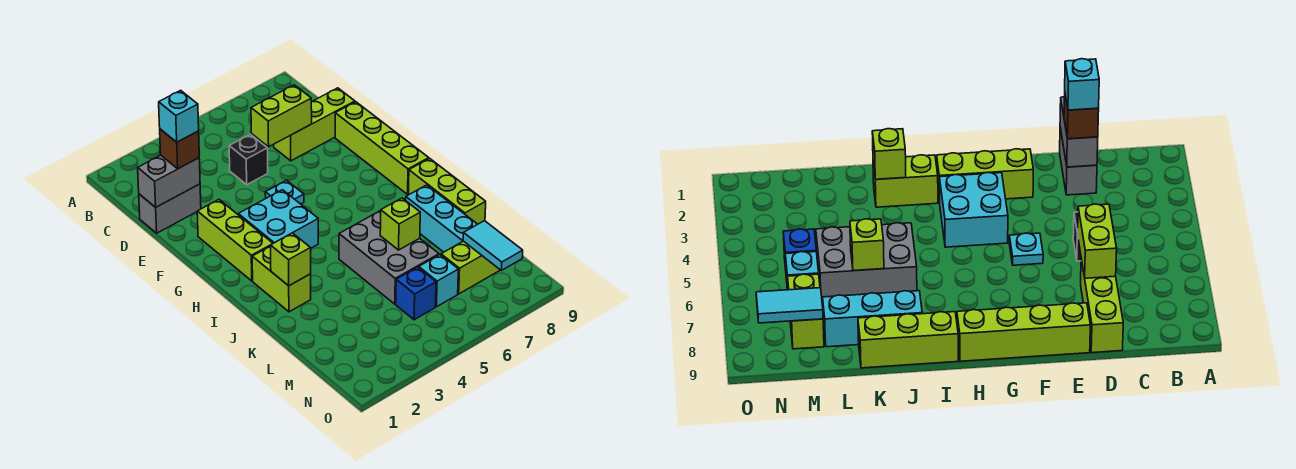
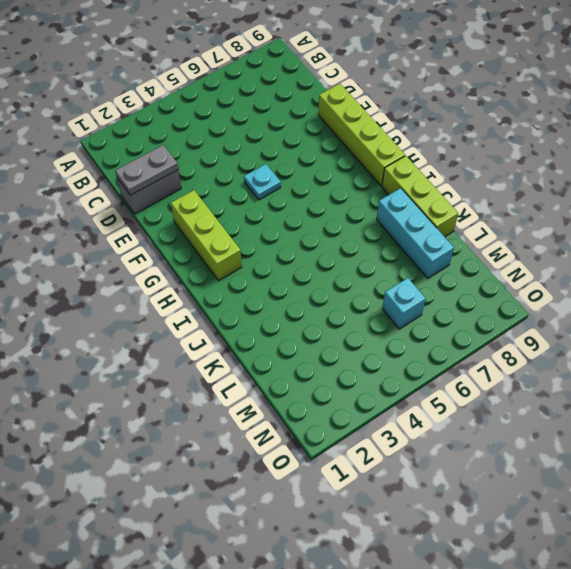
grey 1x2 plate [115,145,178,195] -> grey 1x2 brick [138,155,200,207]
none -> black 1x1 brick [229,134,268,184]
none -> lime 1x3 brick [274,88,355,161]
none -> cyan 2x2 brick [238,190,318,248]

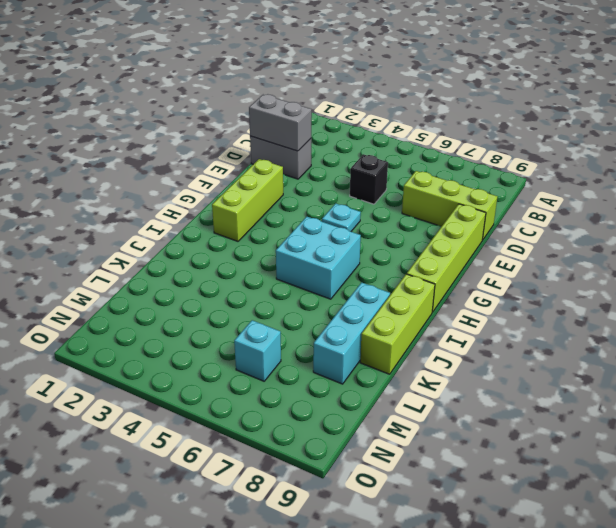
cyan 2x2 brick [276,217,361,299] -> cyan 2x2 brick moved to [238,190,318,248]
none -> lime 1x2 brick [252,246,311,312]
none -> grey 2x3 brick [339,211,439,304]
none -> blue 1x1 brick [396,267,436,320]

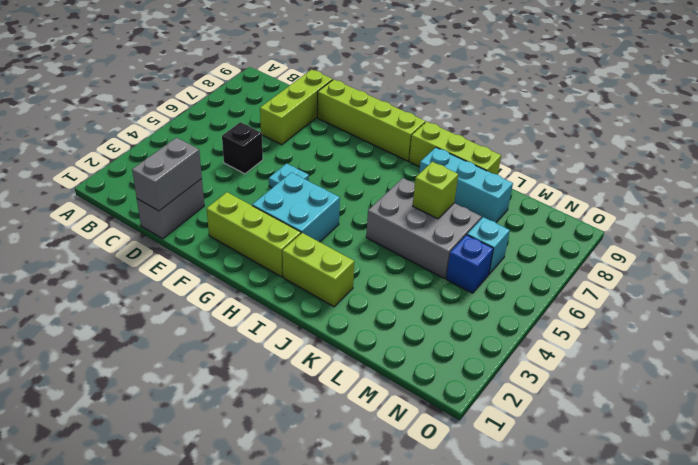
none -> lime 1x2 brick [441,241,500,294]
none -> lime 1x2 brick [251,85,312,147]
none -> lime 1x1 brick [271,233,311,286]

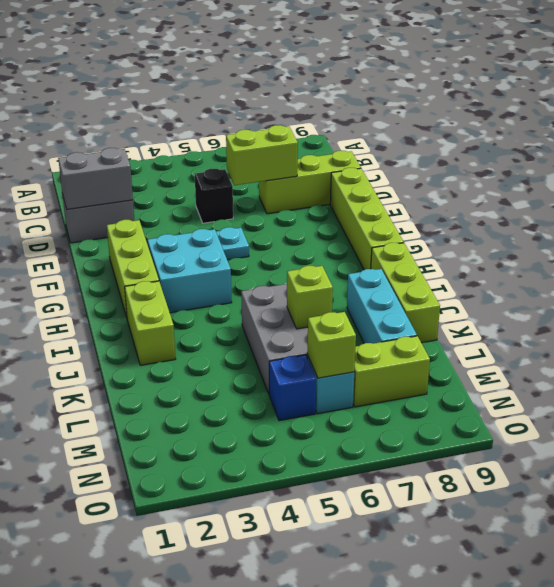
lime 1x1 brick [307,312,356,378] -> lime 1x1 brick moved to [271,233,311,286]
none -> cyan 1x2 tile [463,221,523,270]
none -> brown 1x1 brick [160,129,199,169]
none -> cyan 1x1 brick [159,90,199,142]

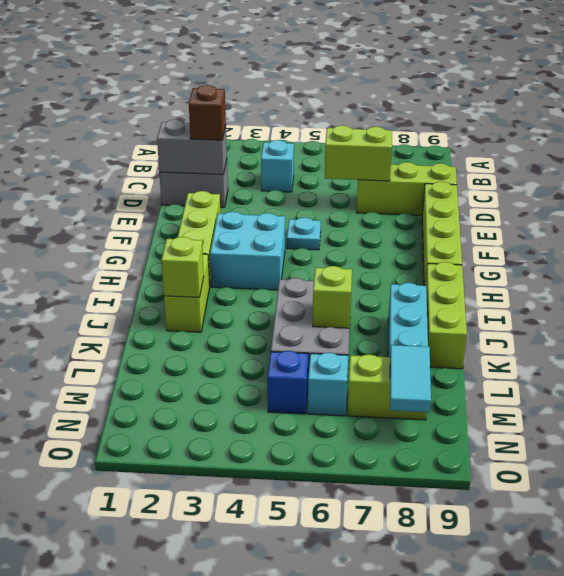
cyan 1x1 brick [261,140,294,192] -> cyan 1x1 brick moved to [159,90,199,142]
none -> black 1x1 brick [229,134,268,184]

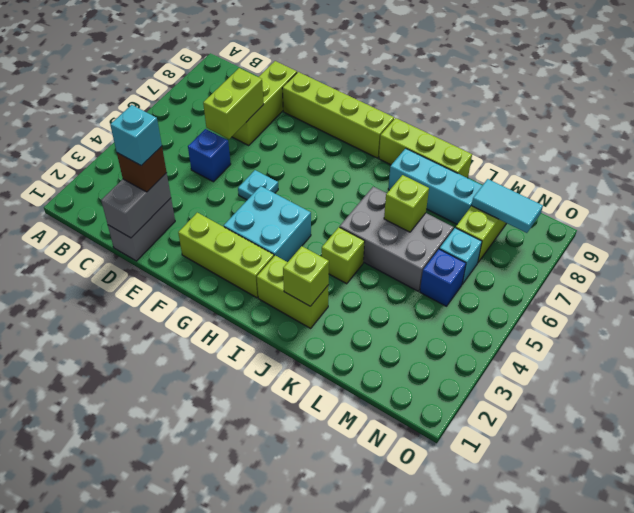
blue 1x1 brick [188,129,231,182] -> black 1x1 brick [229,134,268,184]
lime 1x1 brick [322,227,365,284] -> none

